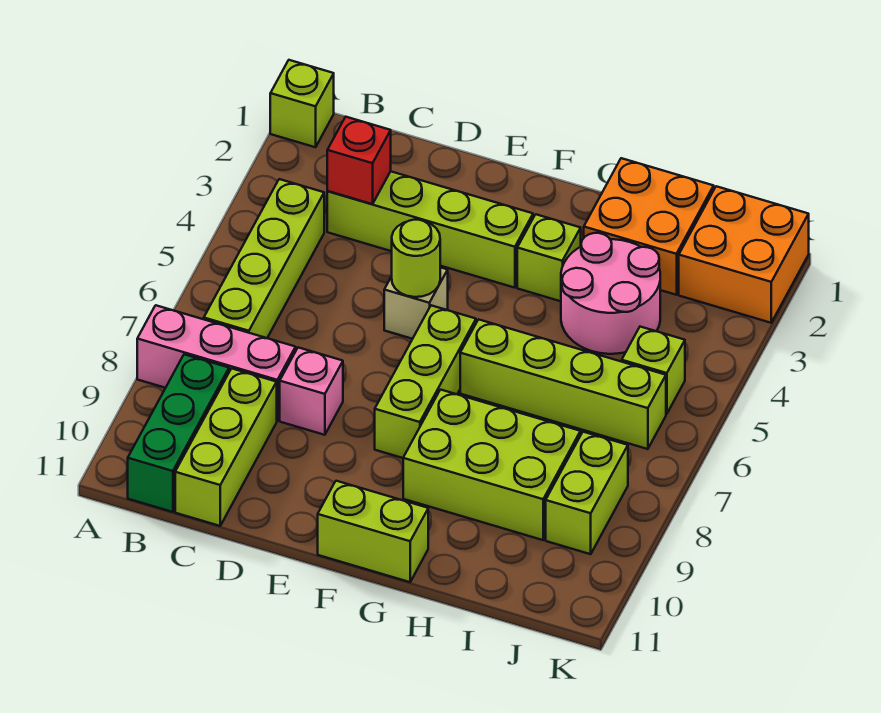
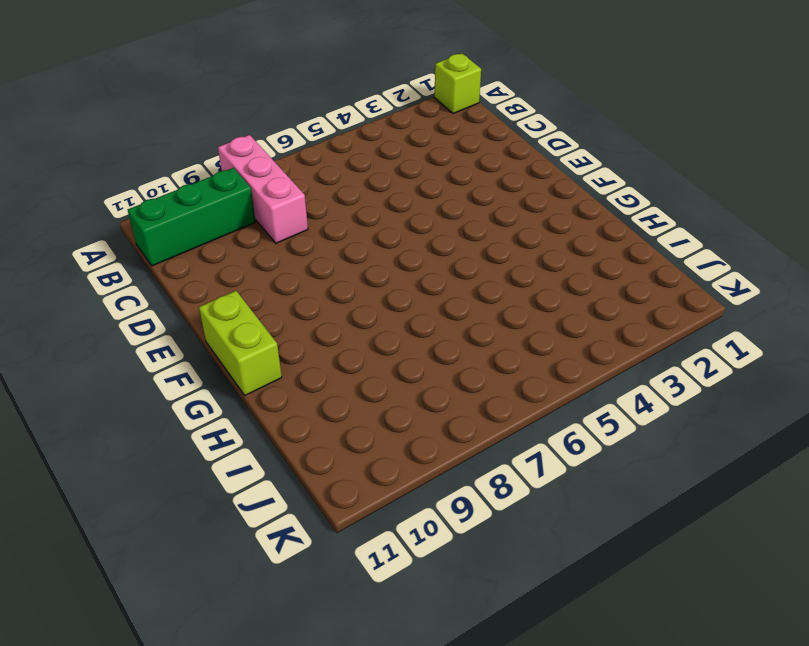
none -> lime 1x4 brick [204,179,324,338]
none -> lime 1x4 brick [327,171,533,288]
none -> lime 1x3 brick [175,368,277,526]

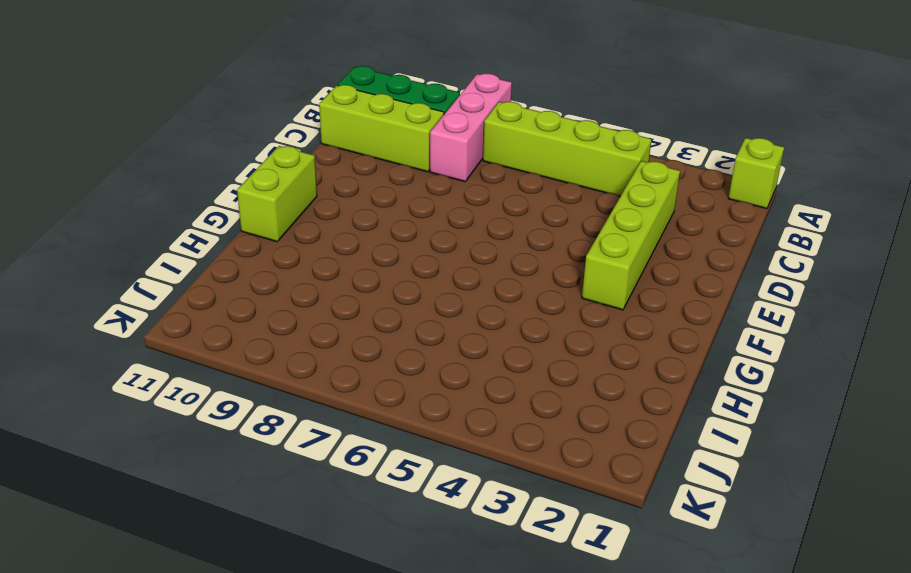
none -> pink 1x1 brick [280,347,343,435]
none -> tan 1x1 brick [384,267,448,339]
none -> lime 1x3 brick [375,305,476,458]

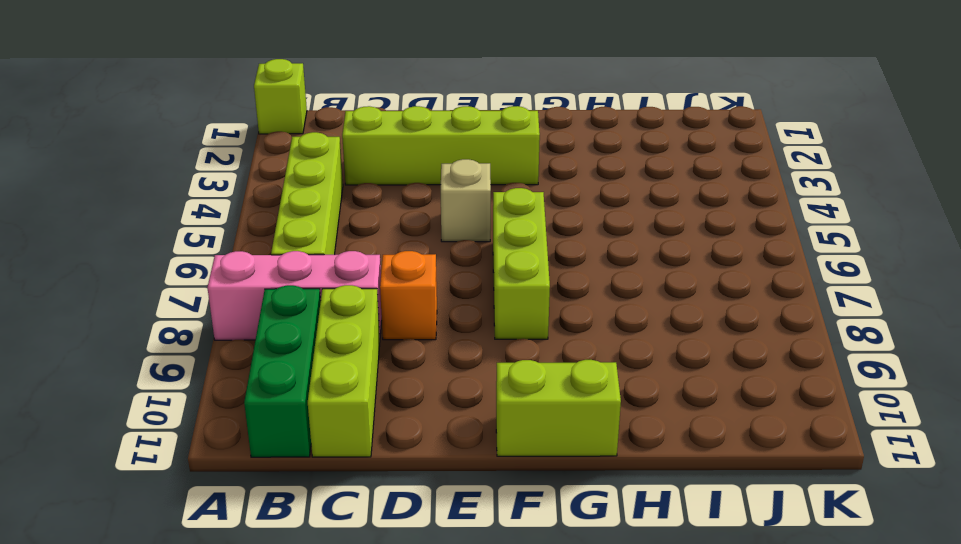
orange 1x1 brick [380,251,437,340] -> pink 1x1 brick [280,347,343,435]
none -> lime 1x1 brick [517,214,581,301]
none -> lime 1x4 brick [460,319,666,449]
none -> lime 2x3 brick [403,390,580,540]

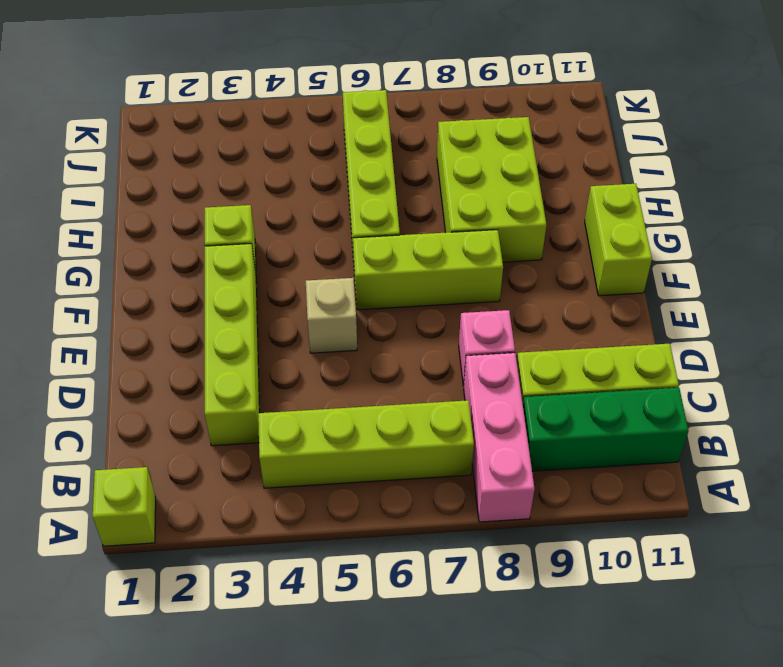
none -> orange 2x2 brick [584,158,714,295]
none -> pink 2x2 round brick [561,233,660,354]
none -> orange 2x2 brick [679,186,809,323]

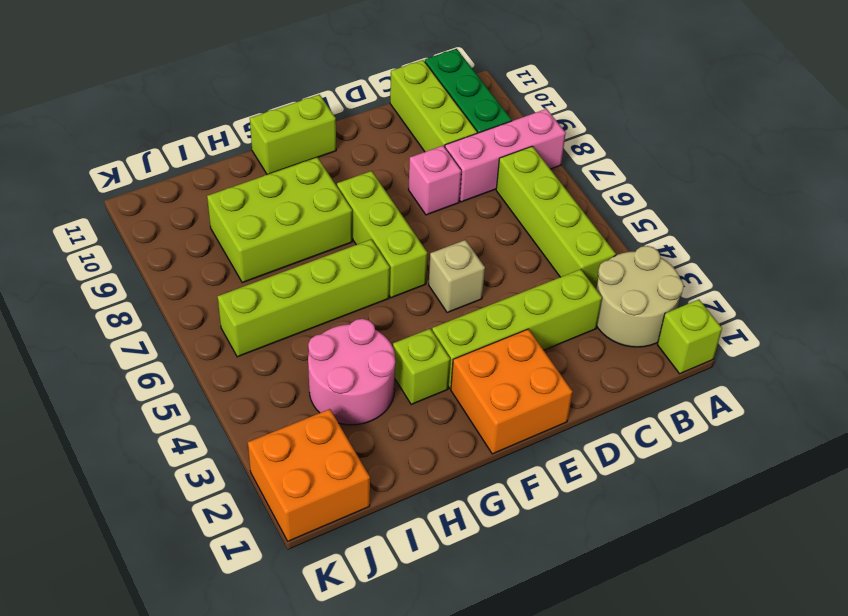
tan 2x2 round brick [596,246,684,347] -> none
orange 2x2 brick [451,329,573,454] -> orange 2x2 brick moved to [584,158,714,295]
none -> lime 1x1 brick [622,327,685,414]
none -> lime 1x2 brick [546,432,628,554]
none -> red 1x1 brick [327,117,391,204]

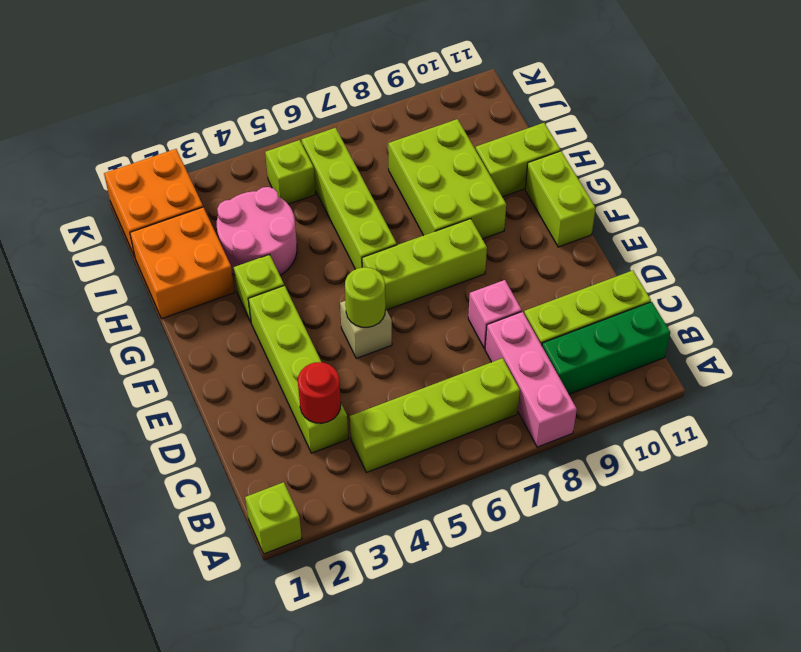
red 1x1 round brick [298,362,341,423] -> red 1x1 brick [327,117,391,204]
lime 1x2 brick [475,123,560,197] -> lime 1x2 brick moved to [546,432,628,554]

